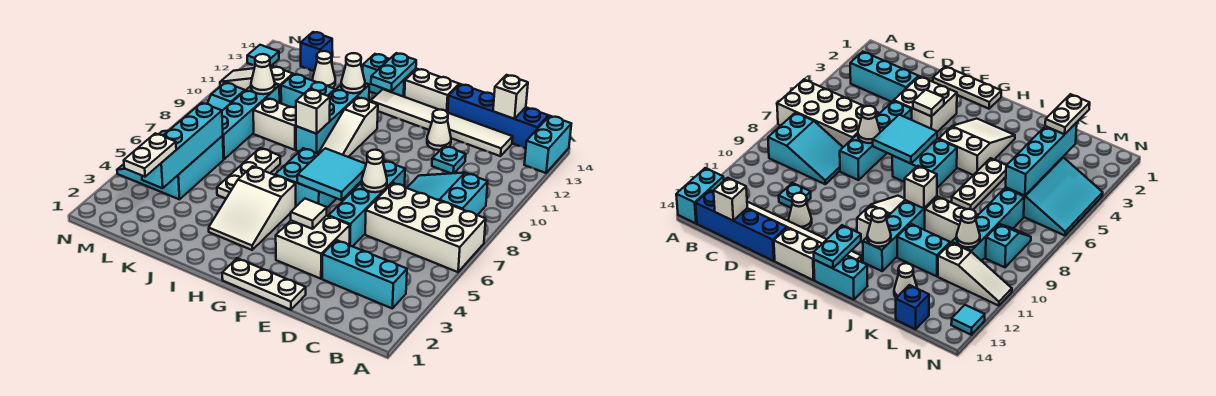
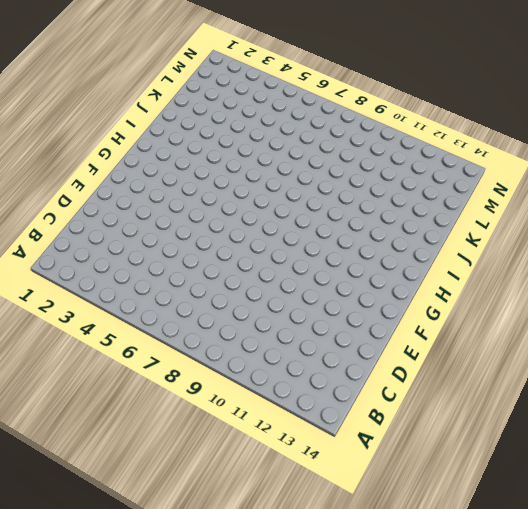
none -> white 2x4 brick [365,183,486,272]
none -> cyan 1x2 brick [524,116,571,173]
none -> cyan 1x3 brick [322,240,407,308]
none -> cyan 2x3 slope [407,173,488,215]

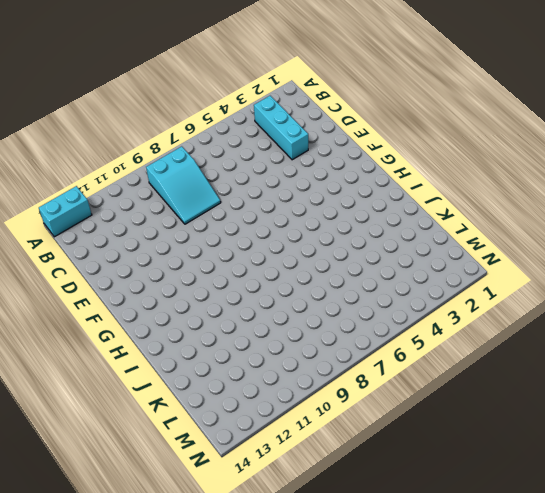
none -> white 2x4 brick [365,183,486,272]
none -> blue 1x4 brick [448,84,548,148]
none -> white 1x6 tile [371,89,513,156]
none -> cyan 1x1 plate [432,146,466,173]

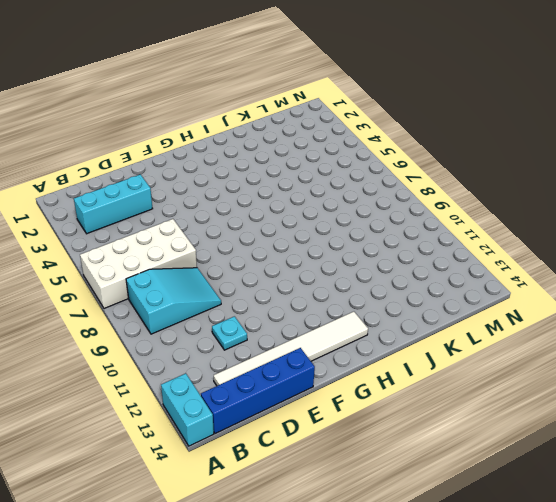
none -> white 1x3 plate [222,258,306,310]
none -> white 2x2 brick [276,215,350,279]
none -> cyan 1x4 brick [328,160,405,247]
none -> white 1x1 cone [427,110,451,150]

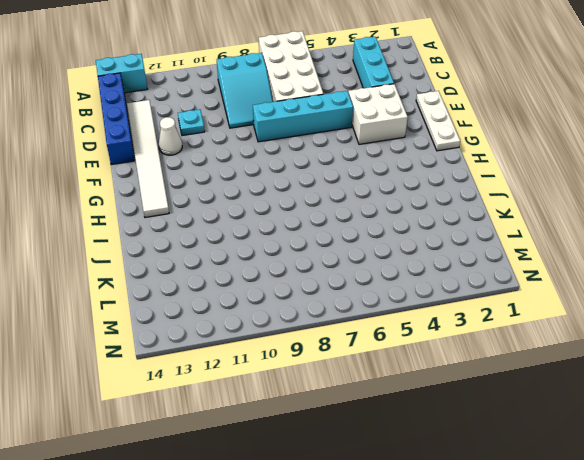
none -> white 1x2 brick [405,69,459,113]
none -> cyan 2x2 brick [275,148,337,208]
none -> white 2x3 slope [209,166,296,250]
none -> white 1x3 slope [318,97,378,157]

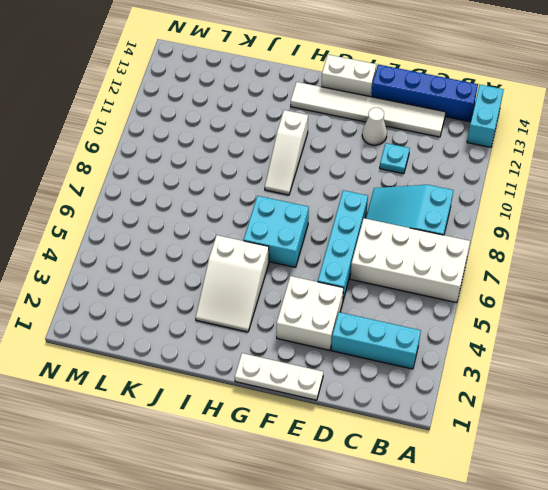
none -> cyan 1x2 brick [363,54,416,97]
none -> cyan 1x4 brick [296,83,369,154]
none -> white 1x3 plate [217,148,280,198]
none -> white 1x2 brick [253,98,296,150]

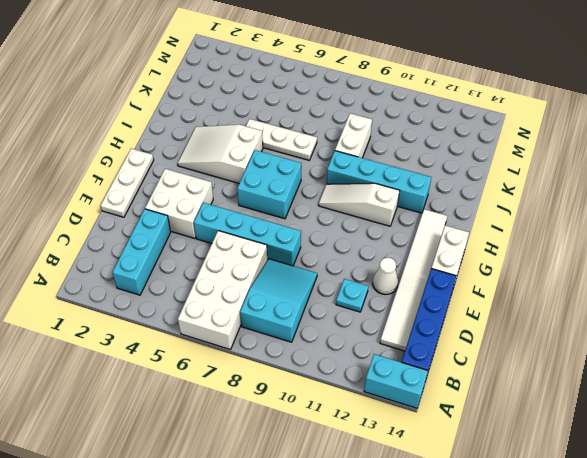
none -> cyan 1x2 brick [363,54,416,97]
none -> cyan 1x2 brick [281,74,335,108]
none -> white 1x1 cone [312,51,335,88]
none -> cyan 3x3 slope [117,131,224,199]

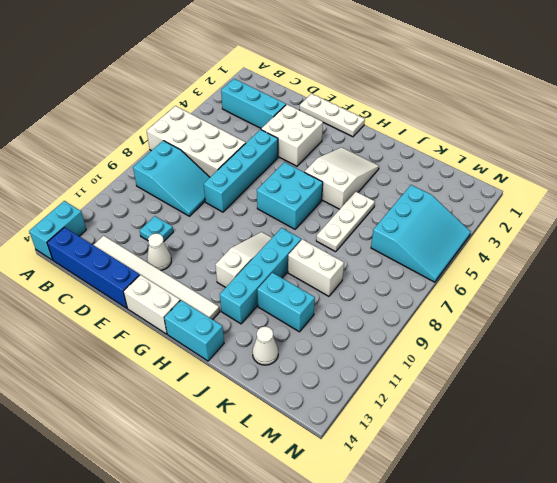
none -> cyan 1x4 brick [222,84,280,159]
none -> white 1x3 slope [220,66,293,103]
none -> blue 1x1 brick [301,32,332,71]
none -> cyan 1x2 slope [207,83,245,110]

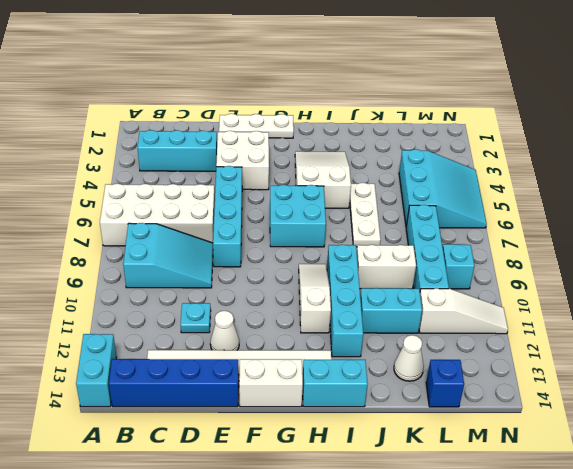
none -> cyan 1x1 tile [247,45,279,66]
none -> white 1x1 brick [493,75,528,119]
none -> white 1x1 cone [362,150,387,192]
none -> white 1x1 tile [291,199,327,229]

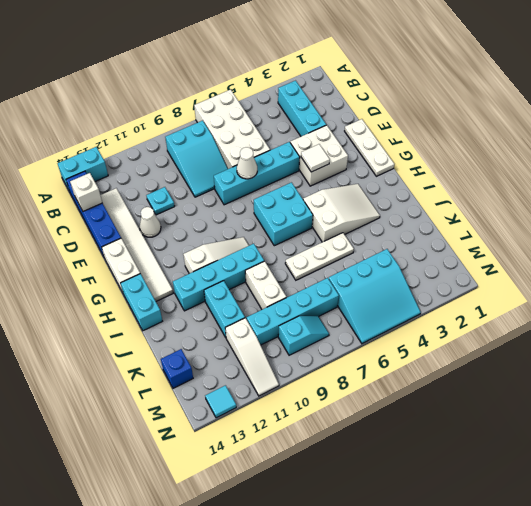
none -> white 1x1 cone [312,51,335,88]
none -> cyan 2x2 tile [297,148,366,200]
none -> cyan 1x2 plate [371,53,416,91]
none -> white 1x1 brick [296,89,330,134]

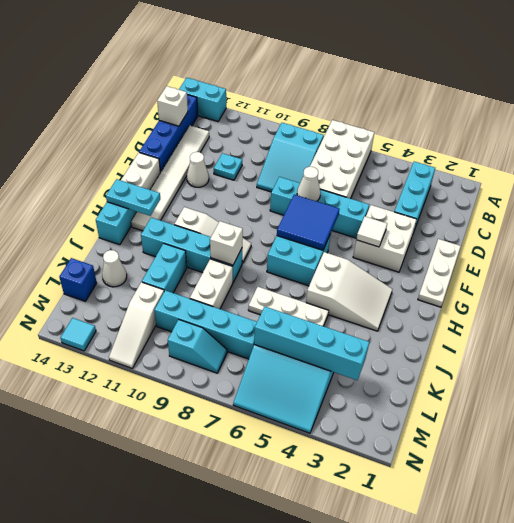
blue 2x2 tile [277,195,339,250] -> cyan 2x2 tile [297,148,366,200]
none -> white 1x1 cone [341,53,365,93]
none -> white 1x1 cone [251,54,275,94]
none -> white 1x2 plate [124,133,176,177]

